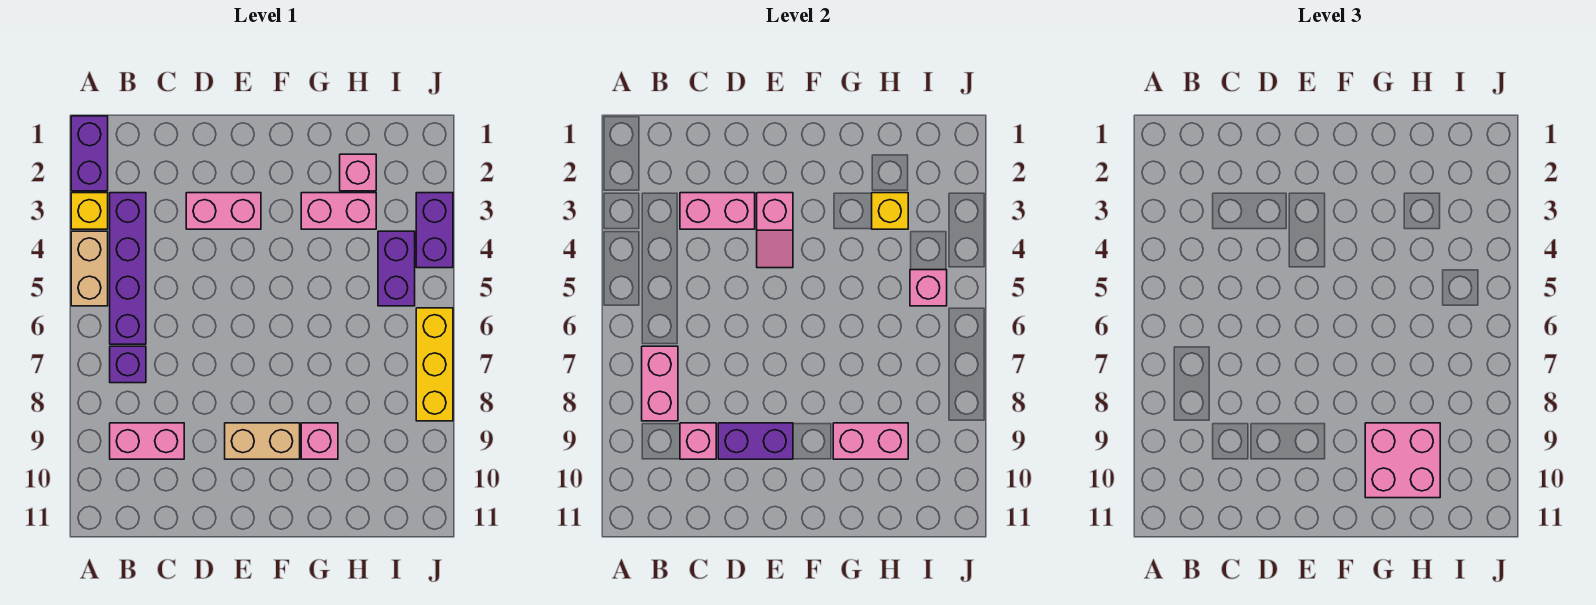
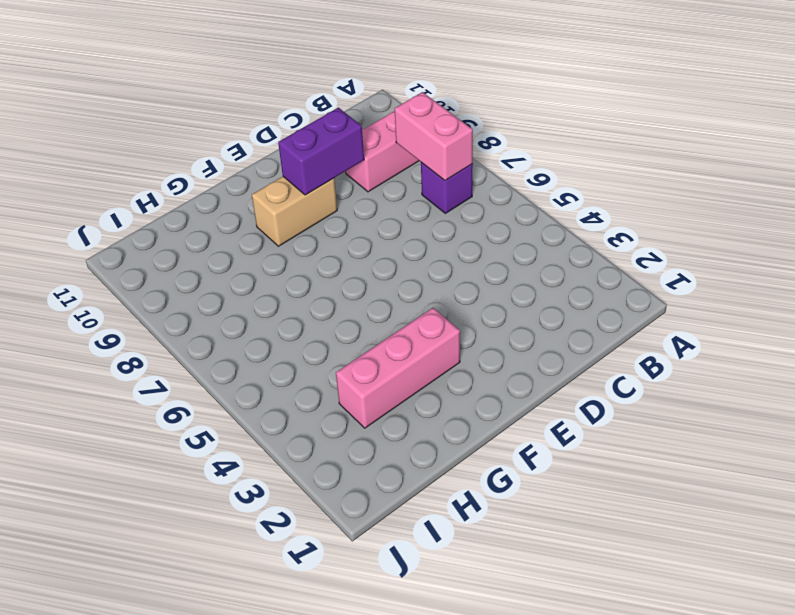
pink 1x3 brick [336,308,460,428] -> pink 1x2 brick [301,193,376,229]
none -> purple 1x2 brick [71,116,108,191]
none -> yellow 1x1 brick [71,193,108,229]
none -> tan 1x2 brick [71,231,108,306]

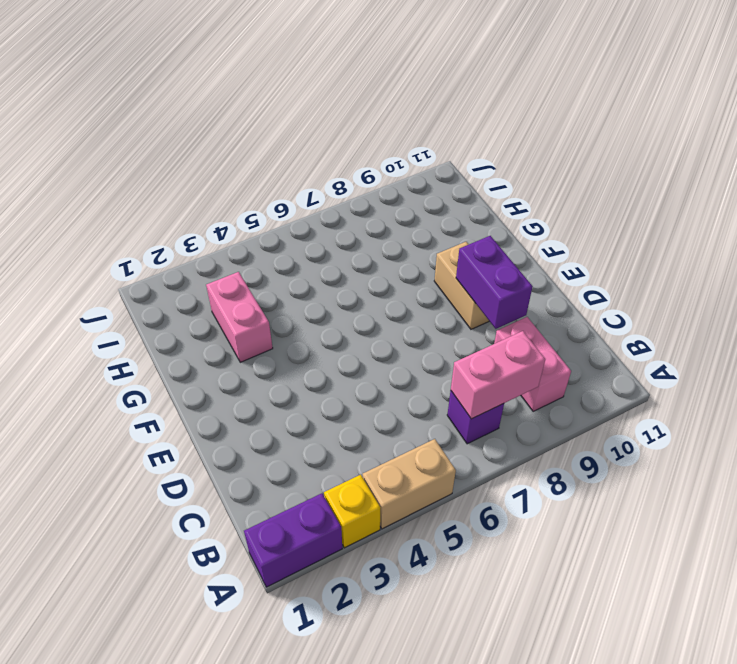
none -> purple 1x4 brick [110,193,146,344]
none -> pink 1x2 brick [186,193,261,229]
none -> pink 1x1 brick [301,423,338,459]

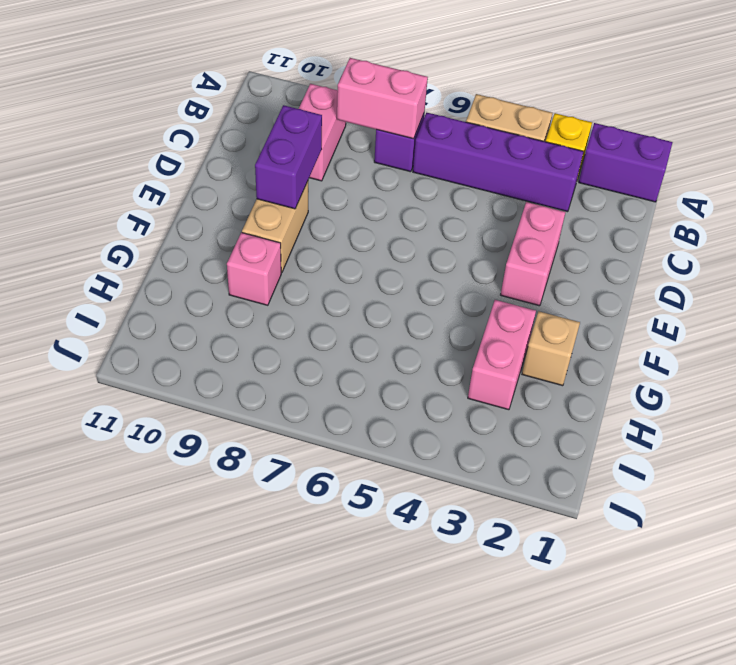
tan 1x1 brick [522,311,580,386] -> none
none -> pink 1x1 brick [340,154,376,191]
none -> purple 1x2 brick [378,231,415,306]
none -> purple 1x2 brick [416,193,453,268]

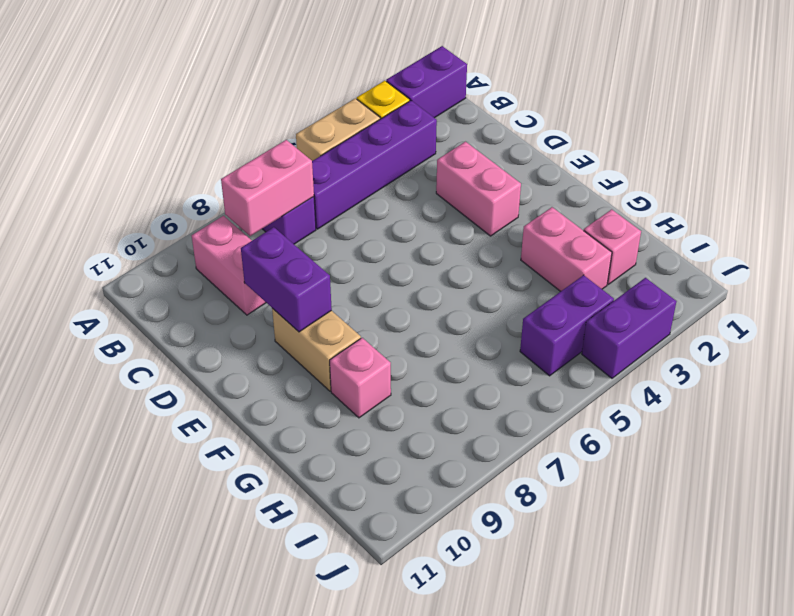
none -> yellow 1x3 brick [416,308,453,421]
none -> pink 1x2 brick [680,193,755,229]
none -> pink 1x1 brick [680,423,716,459]

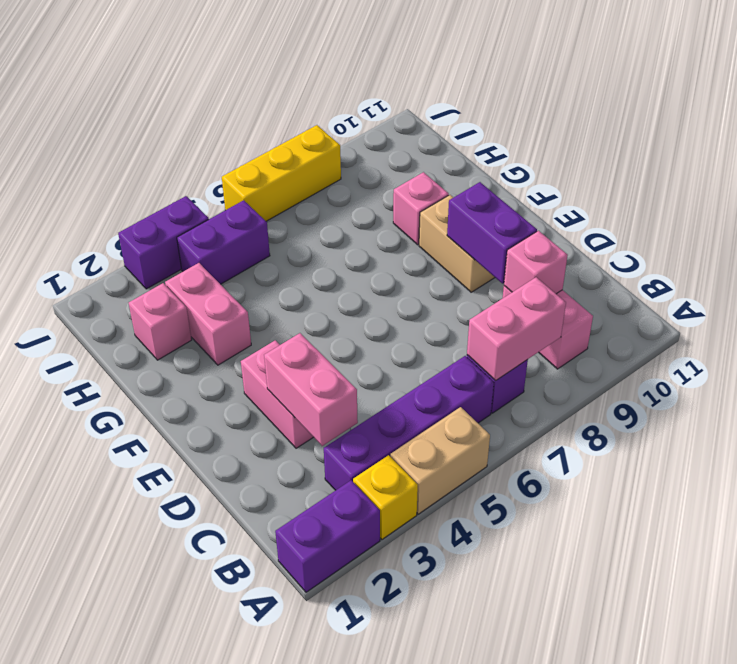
none -> pink 1x2 slope [757,193,793,268]
none -> pink 1x2 brick [833,423,908,459]
none -> yellow 1x1 brick [872,193,908,229]

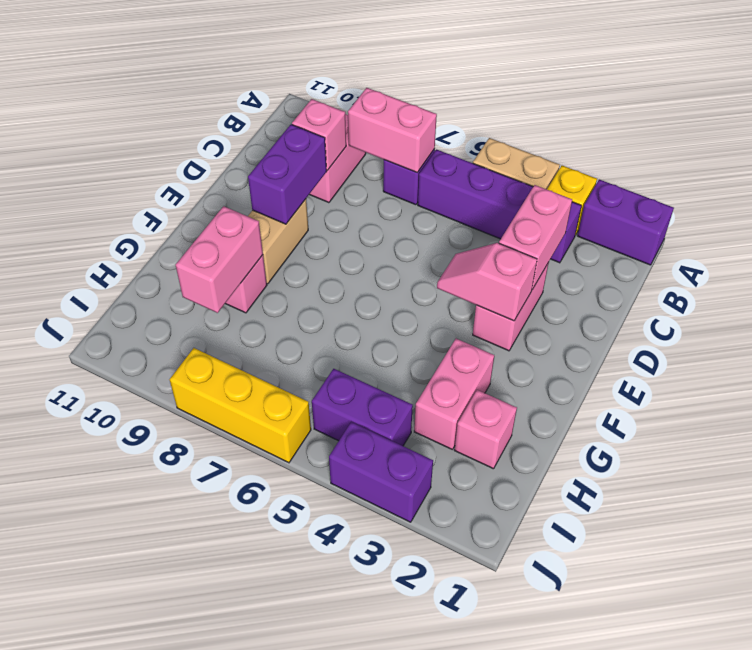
none -> yellow 1x1 brick [872,193,908,229]
none -> pink 1x1 brick [910,270,947,306]
none -> pink 2x2 brick [1365,423,1440,498]

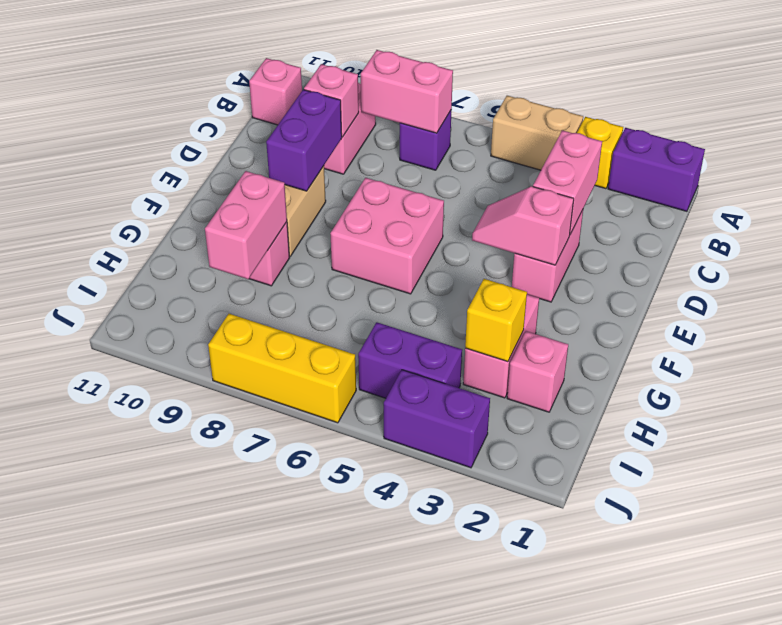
pink 1x1 brick [249,58,302,125] -> pink 1x1 brick moved to [910,270,947,306]
pink 2x2 brick [330,178,444,294] -> pink 2x2 brick moved to [1365,423,1440,498]
none -> purple 1x4 brick [110,193,146,344]

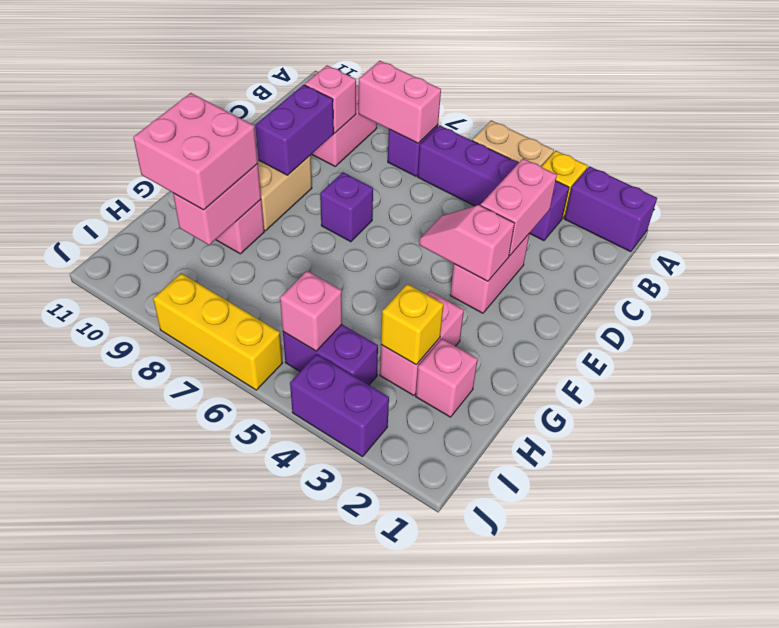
purple 1x1 brick [320,172,373,242] -> none

